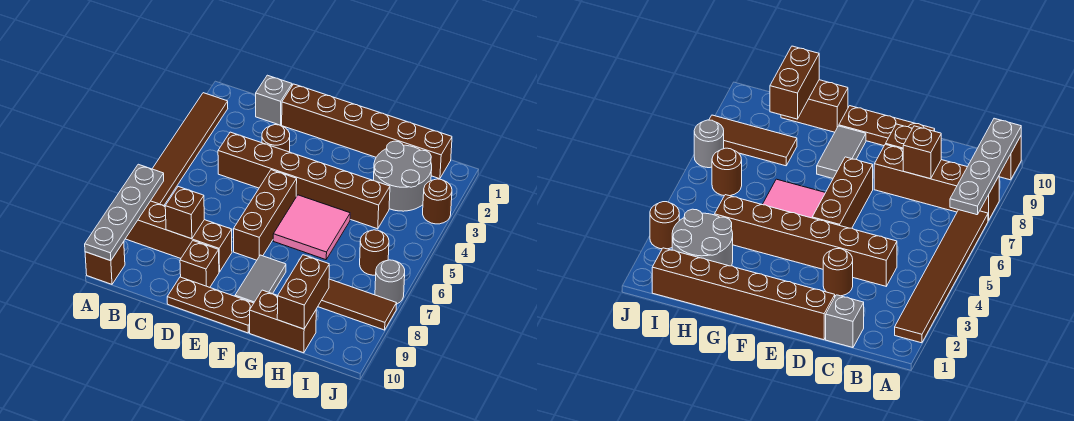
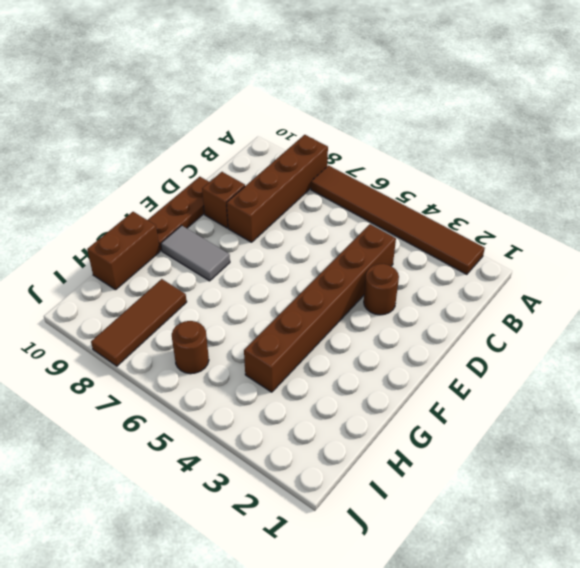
none -> brown 1x1 brick [85,242,125,284]
none -> grey 1x1 brick [256,75,292,125]
none -> brown 1x6 brick [282,84,452,179]

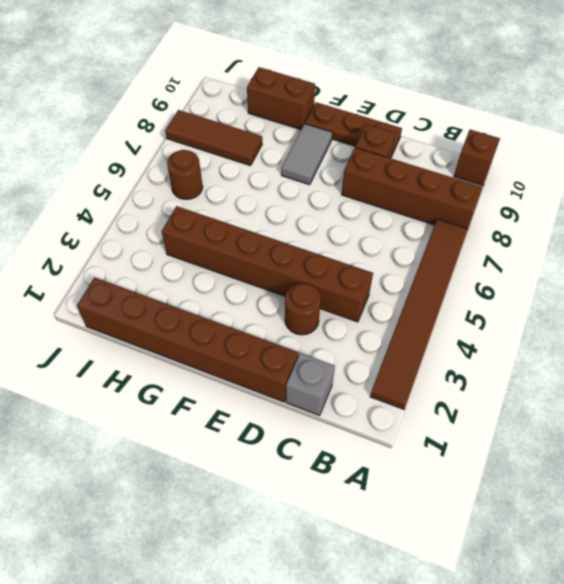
none -> brown 1x3 brick [234,170,297,260]
none -> pink 2x2 tile [273,195,350,260]
none -> grey 2x2 round brick [374,141,432,211]

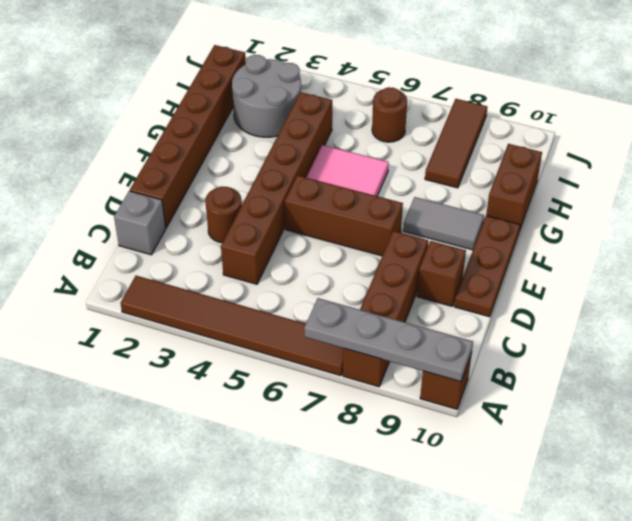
none -> brown 1x1 round brick [423,179,452,224]
none -> grey 1x1 round brick [375,260,405,304]
none -> brown 1x1 brick [165,187,204,239]

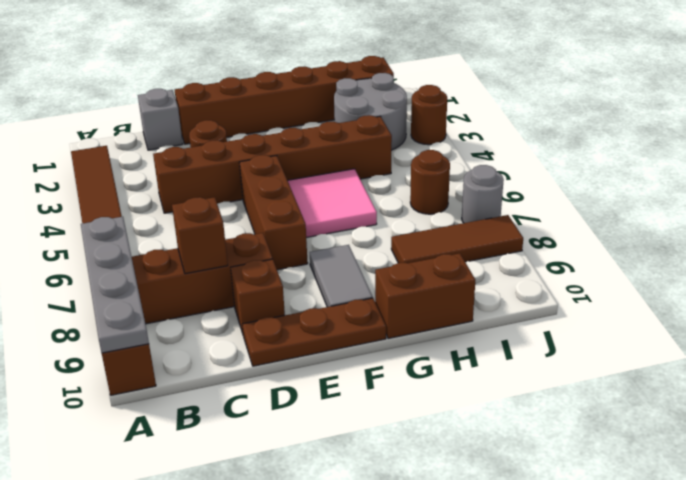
none -> brown 1x2 brick [277,255,329,329]

